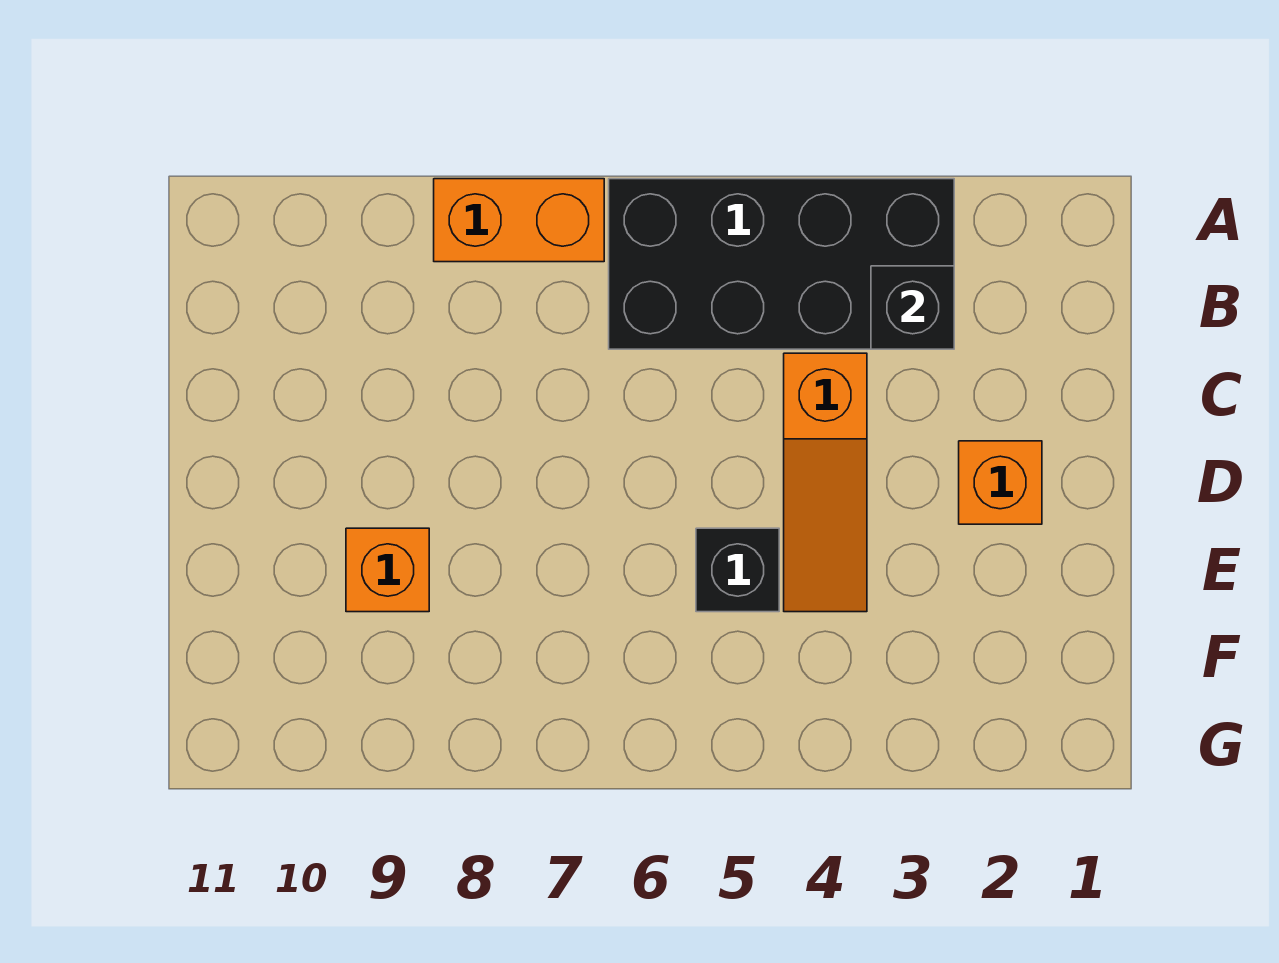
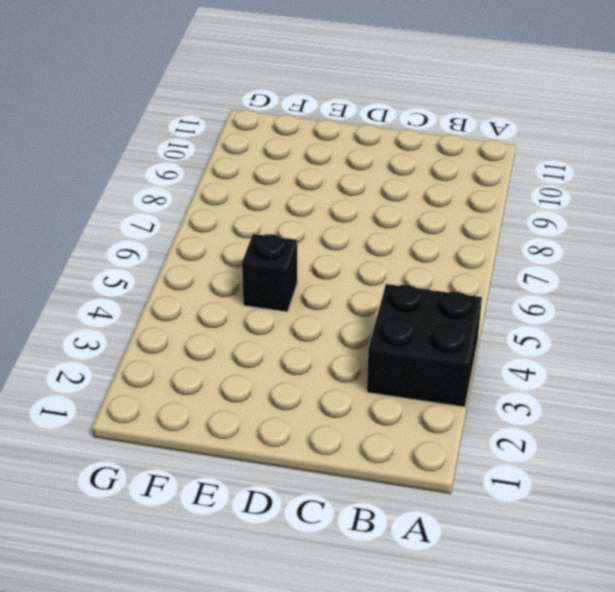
black 2x2 brick [367,284,482,407] -> black 2x4 brick [609,179,954,349]
none -> orange 1x2 brick [434,179,604,262]
none -> orange 1x3 slope [784,353,867,612]

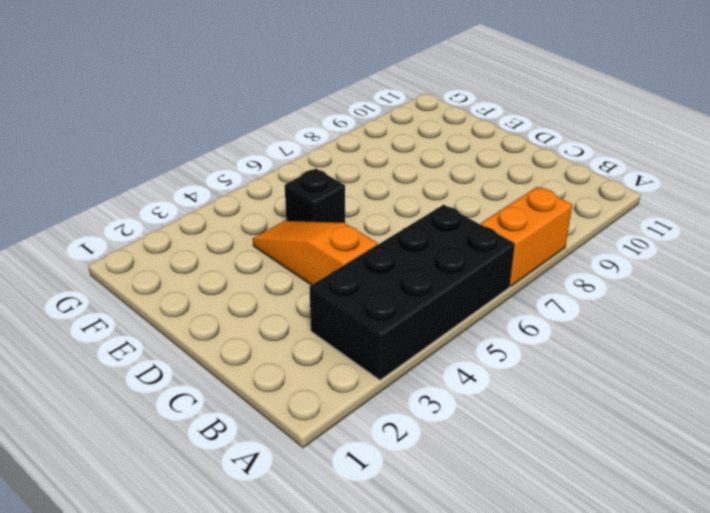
none -> orange 1x1 brick [959,441,1042,524]
none -> orange 1x1 brick [346,528,429,612]

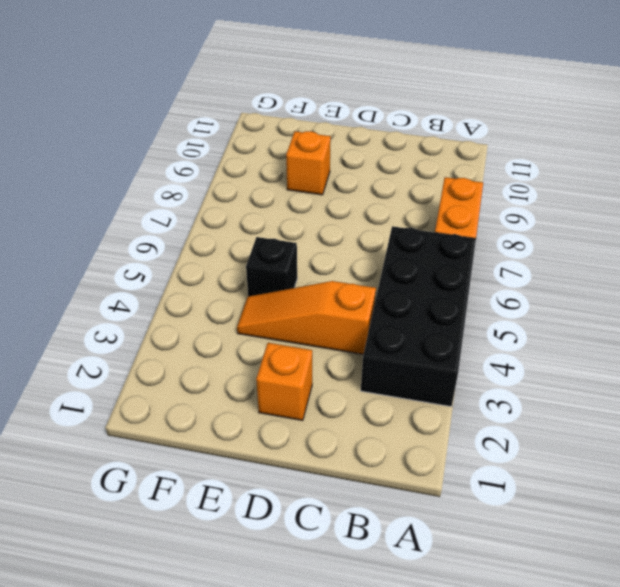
none -> black 1x1 brick [871,266,954,349]

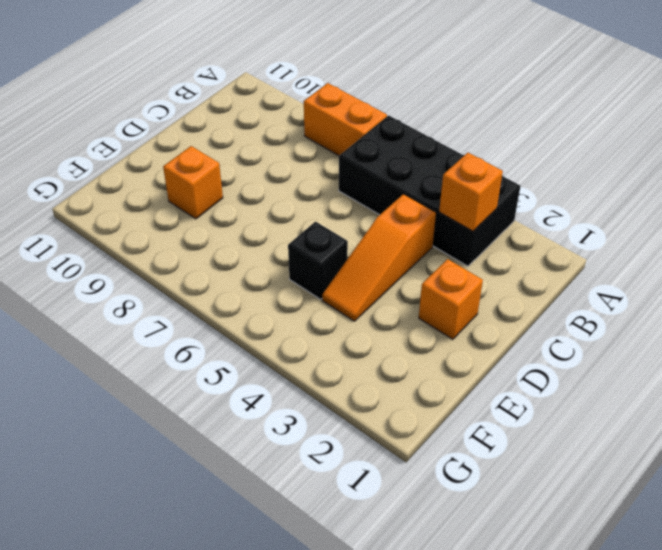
orange 1x1 brick [439,153,503,231] -> black 1x1 brick [871,266,954,349]

